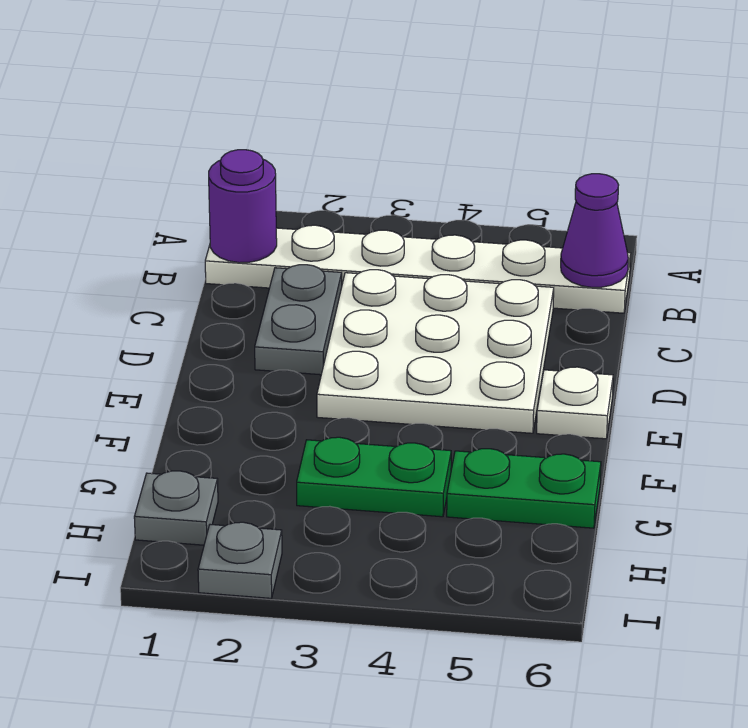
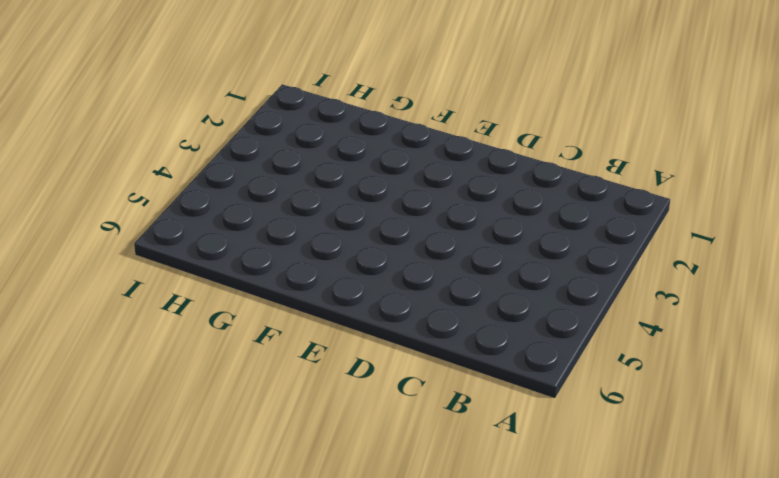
none -> white 1x6 plate [205,225,631,313]
none -> grey 1x2 plate [255,265,342,375]

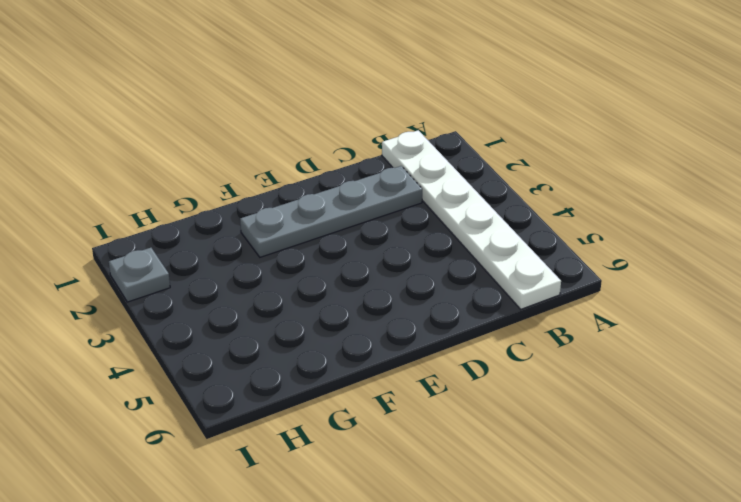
grey 1x4 plate [240,166,422,257] -> grey 1x2 plate [255,265,342,375]
none -> white 3x3 plate [317,270,554,433]
none -> white 1x1 plate [537,367,613,439]

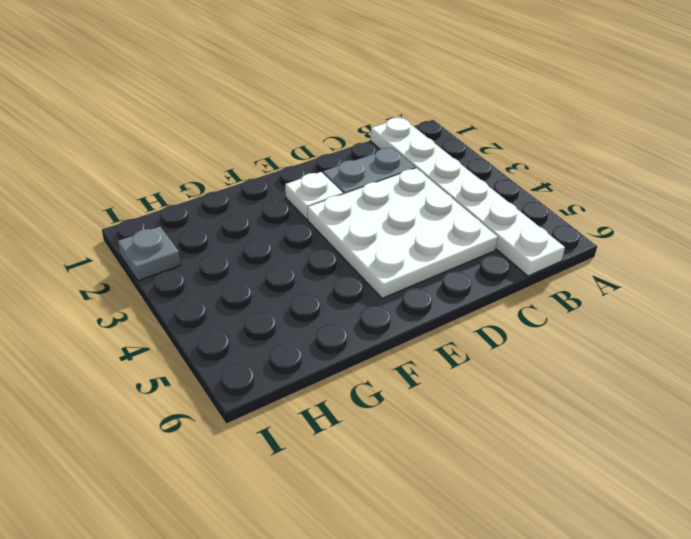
white 1x1 plate [285,172,343,219] -> white 1x1 plate moved to [537,367,613,439]
none -> green 1x2 plate [297,437,451,517]
none -> green 1x2 plate [447,449,601,528]

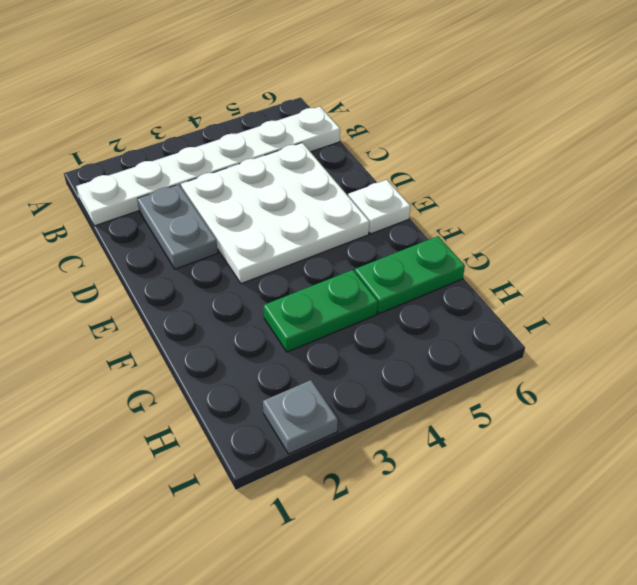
none -> grey 1x1 plate [134,471,218,545]
none -> purple 1x1 round brick [209,150,277,263]

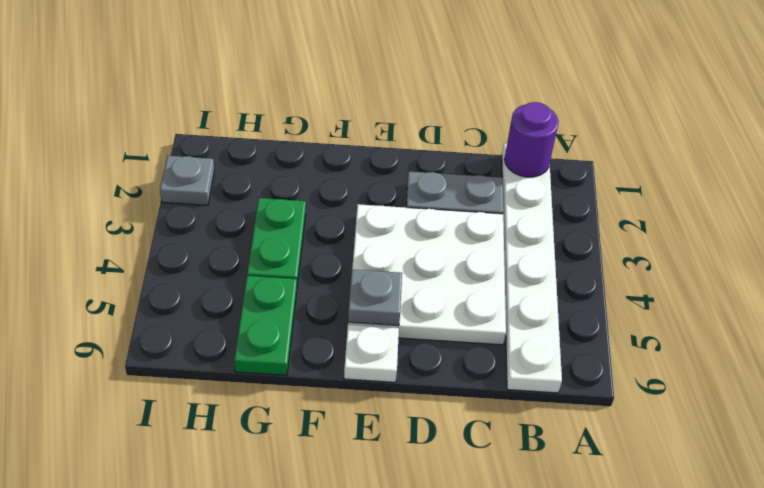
grey 1x1 plate [348,269,402,326] -> grey 1x1 plate moved to [134,471,218,545]
none -> purple 1x1 cone [561,174,628,287]

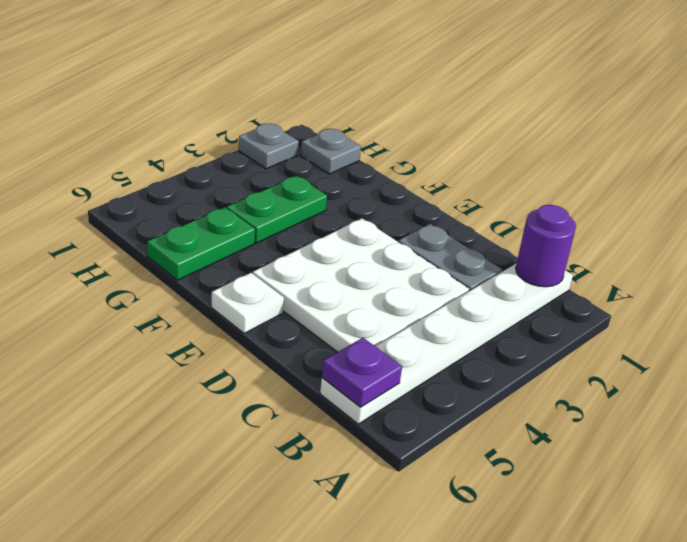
purple 1x1 plate [322,338,402,407] -> purple 1x1 cone [561,174,628,287]

